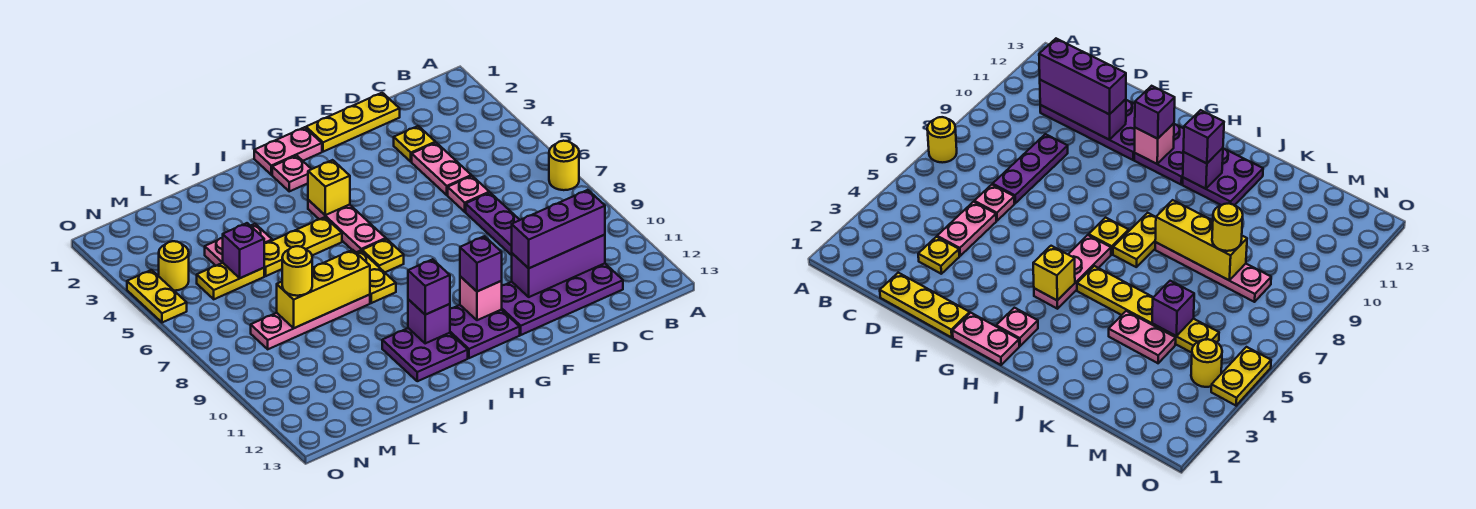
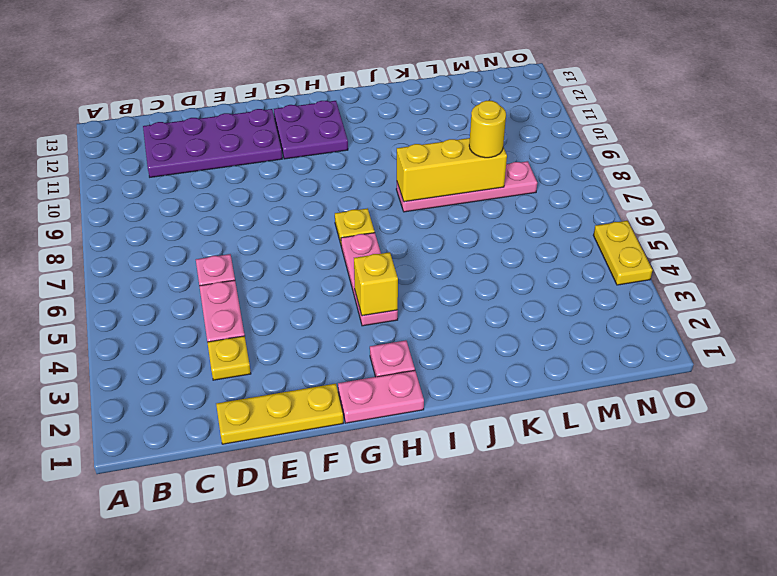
none -> yellow 1x1 round brick [549,141,579,190]
none -> purple 1x3 plate [466,193,519,255]
none -> yellow 1x3 plate [264,217,342,276]
none -> yellow 1x2 plate [356,251,396,303]

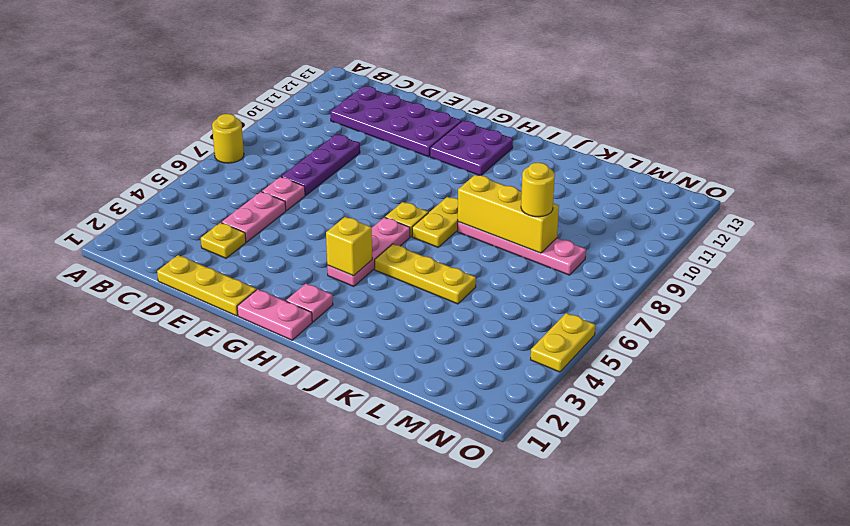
none -> purple 2x2 plate [382,328,468,381]
none -> pink 1x2 plate [205,224,272,266]
none -> yellow 1x2 plate [197,263,264,299]
none -> yellow 1x1 round brick [159,241,189,291]

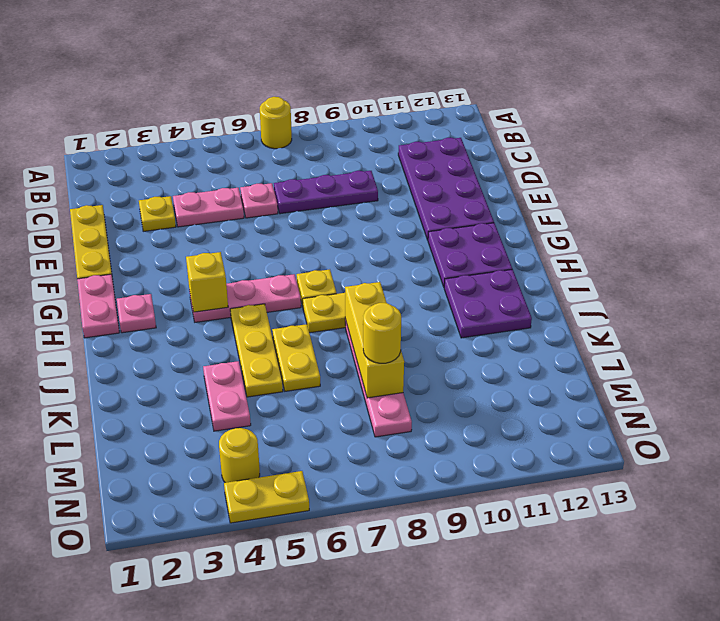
yellow 1x2 plate [272,324,320,391] -> yellow 1x2 plate moved to [197,263,264,299]
none -> purple 1x3 brick [512,235,605,297]
none -> pink 1x1 brick [460,276,502,320]
none -> purple 1x1 brick [408,299,450,343]
none -> purple 1x1 brick [223,223,264,278]

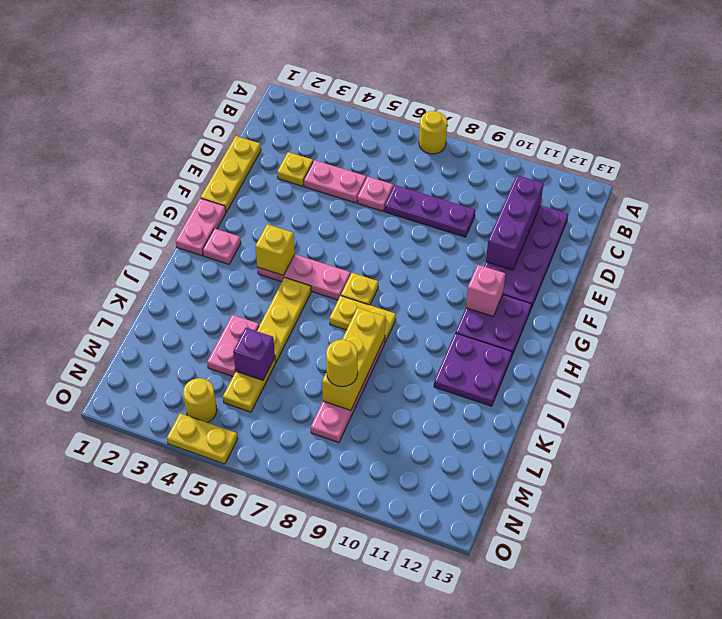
none -> purple 1x1 brick [408,299,450,343]
none -> purple 1x3 brick [512,190,605,268]
none -> purple 1x1 brick [460,236,502,291]
none -> purple 1x1 brick [408,259,450,315]

